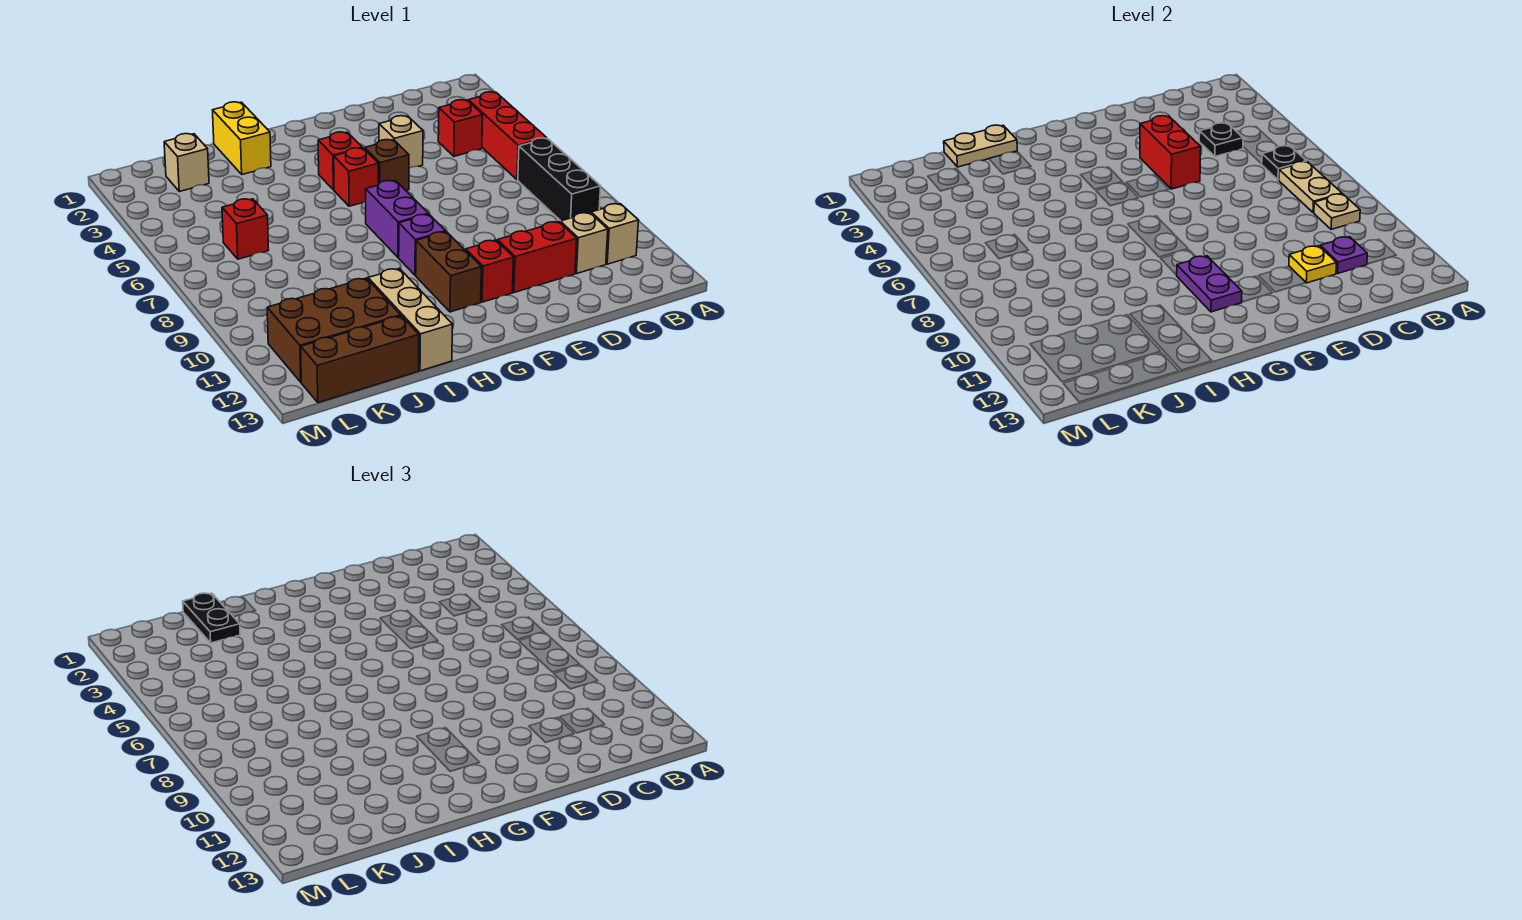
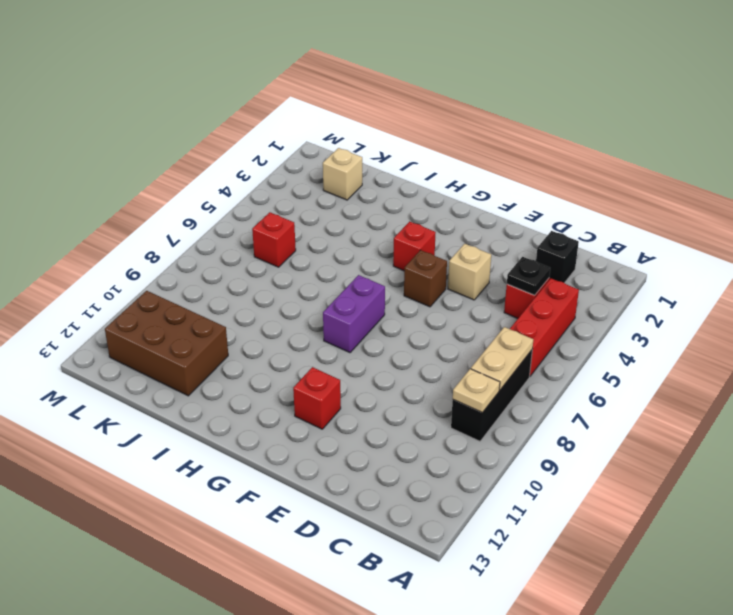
black 1x1 brick [536,231,579,283] -> none
none -> tan 1x1 brick [591,204,639,264]
none -> tan 1x1 brick [560,213,608,274]
none -> red 1x2 brick [498,222,577,293]
none -> red 1x1 brick [334,148,378,206]

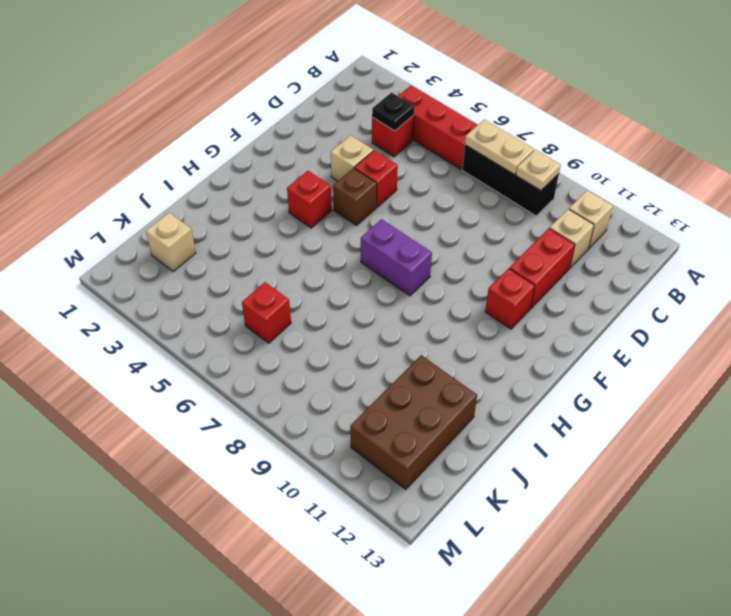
red 1x1 brick [354,150,398,207] -> red 1x1 brick moved to [334,148,378,206]
none -> purple 1x1 brick [399,214,446,275]
none -> brown 1x2 brick [416,232,481,312]
none -> yellow 1x2 brick [213,102,271,174]
none -> tan 1x3 brick [368,268,453,371]

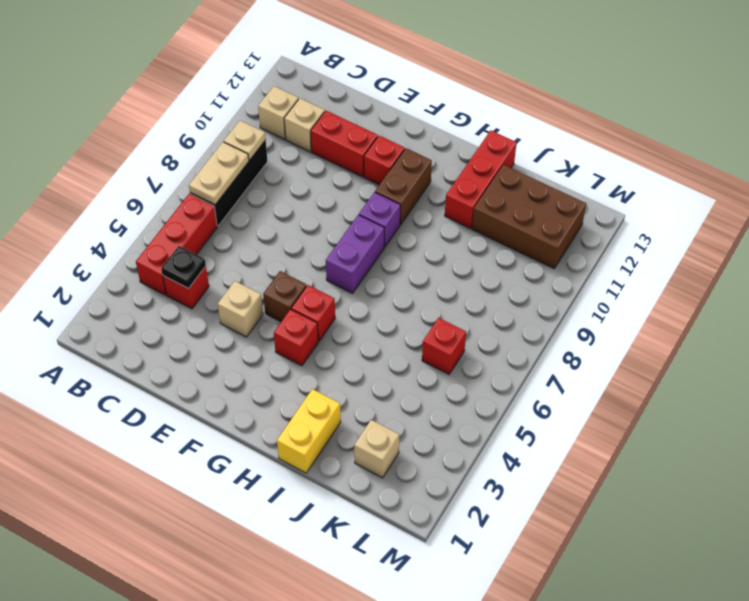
red 1x3 brick [445,130,517,228] -> tan 1x3 brick [368,268,453,371]
none -> brown 1x3 brick [301,316,419,403]
none -> black 1x1 plate [1262,146,1306,180]
none -> purple 1x1 plate [1320,237,1367,274]
none -> yellow 1x1 plate [1289,246,1337,283]

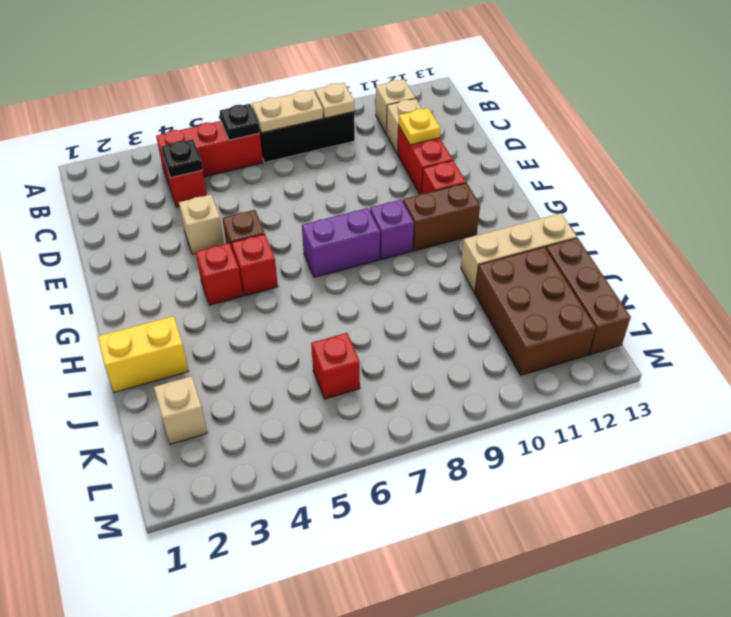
none -> purple 1x1 plate [1320,237,1367,274]
none -> red 1x2 brick [1140,116,1201,189]
none -> purple 1x2 plate [1177,256,1242,312]
none -> tan 1x2 plate [944,125,1017,167]

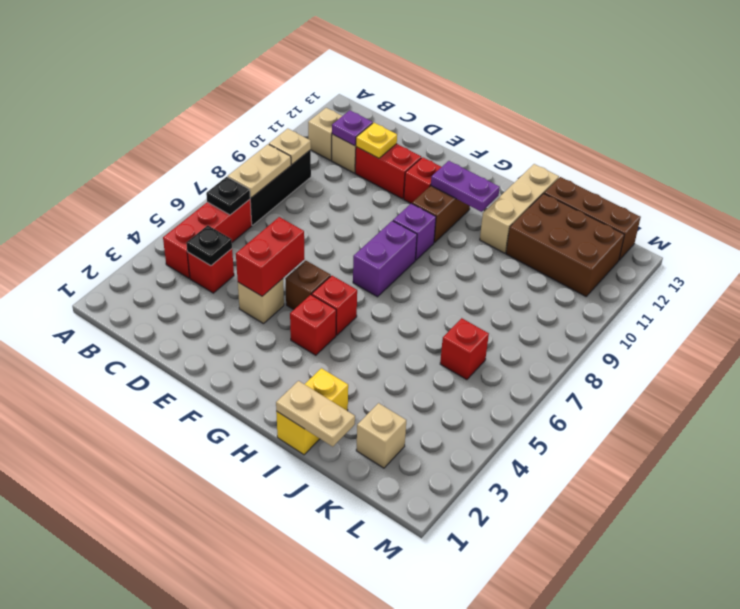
purple 1x2 plate [431,161,500,212] -> purple 1x2 plate turned to [1177,256,1242,312]
none -> black 1x2 plate [183,593,240,643]

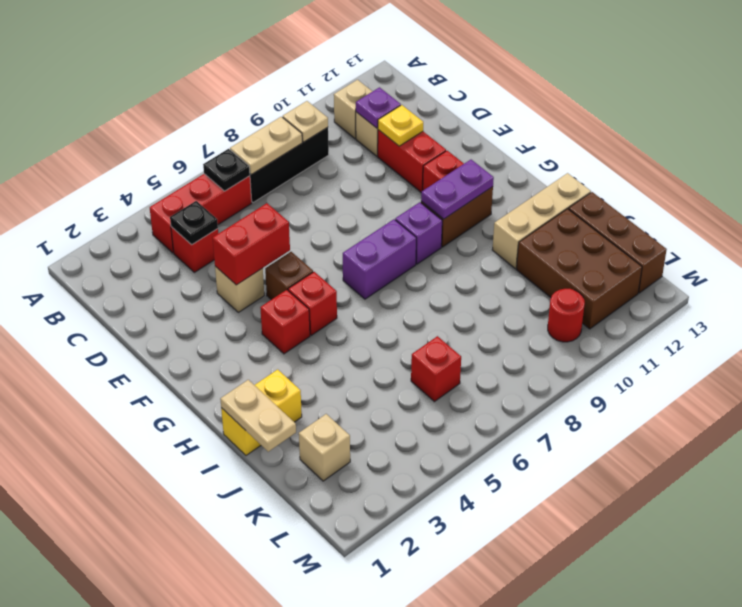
red 1x1 round brick [548,289,585,342] -> none
none -> black 1x2 plate [183,593,240,643]

